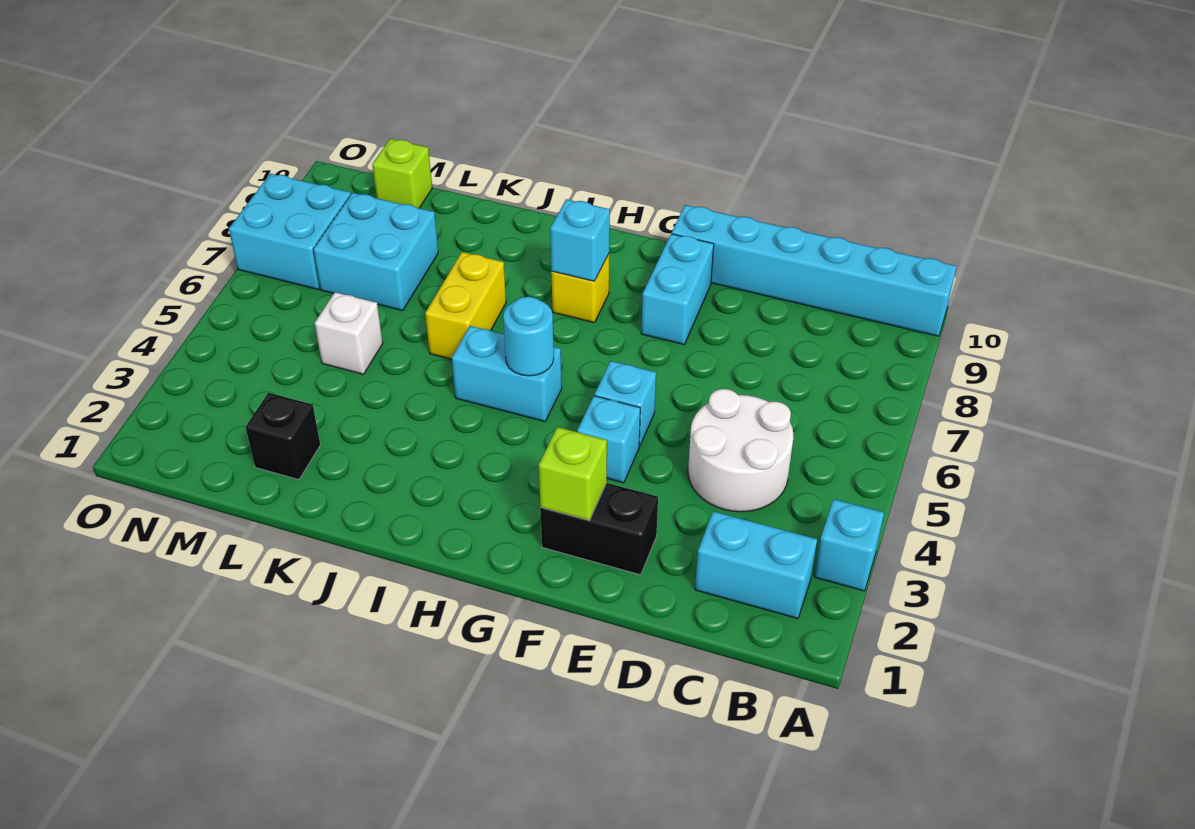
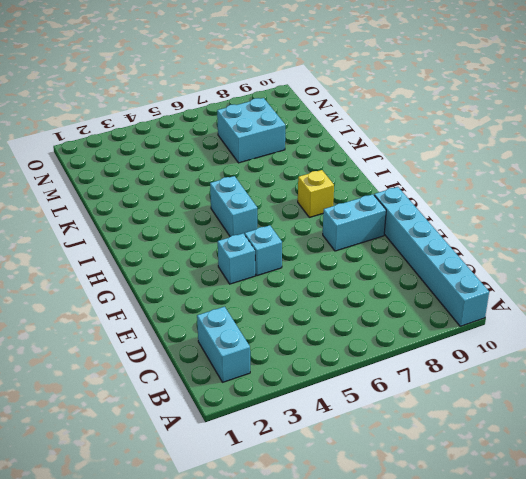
none -> cyan 1x1 brick [814,499,884,591]
none -> white 2x2 round brick [688,389,793,512]
none -> black 1x2 brick [540,483,658,575]

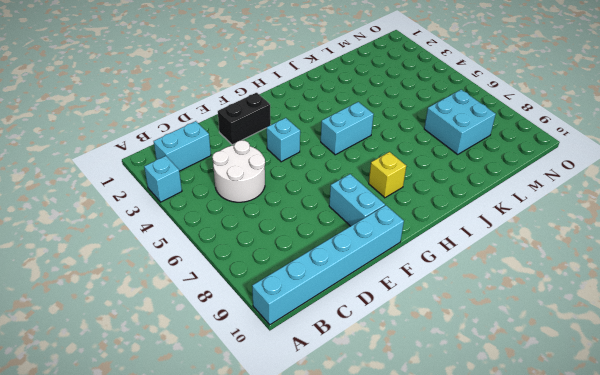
none -> cyan 1x1 brick [595,361,656,446]
none -> yellow 1x2 brick [425,252,506,359]
none -> black 1x1 brick [246,393,320,480]

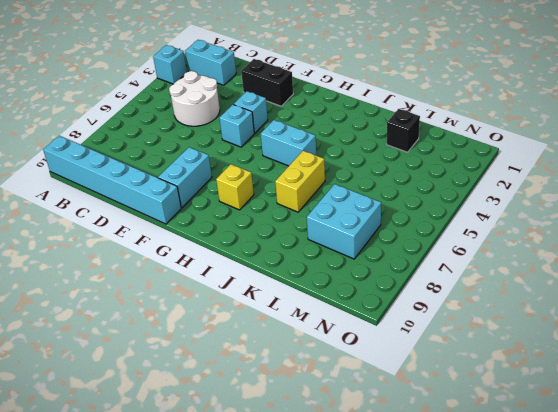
none -> white 1x1 brick [315,292,383,374]
none -> lime 1x1 brick [372,139,432,208]
none -> cyan 2x2 brick [229,174,351,289]

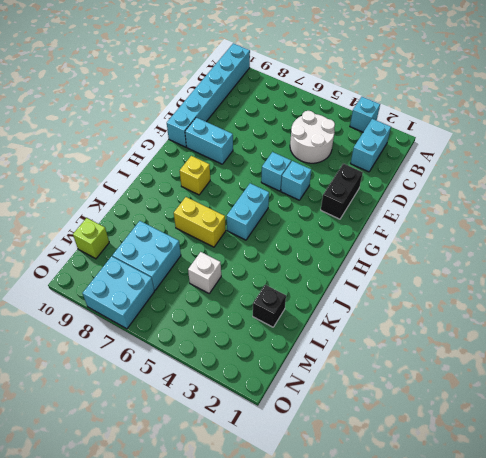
none -> lime 1x1 brick [539,427,607,520]
none -> cyan 1x1 round brick [503,297,554,376]
none -> cyan 1x1 brick [550,199,610,281]

